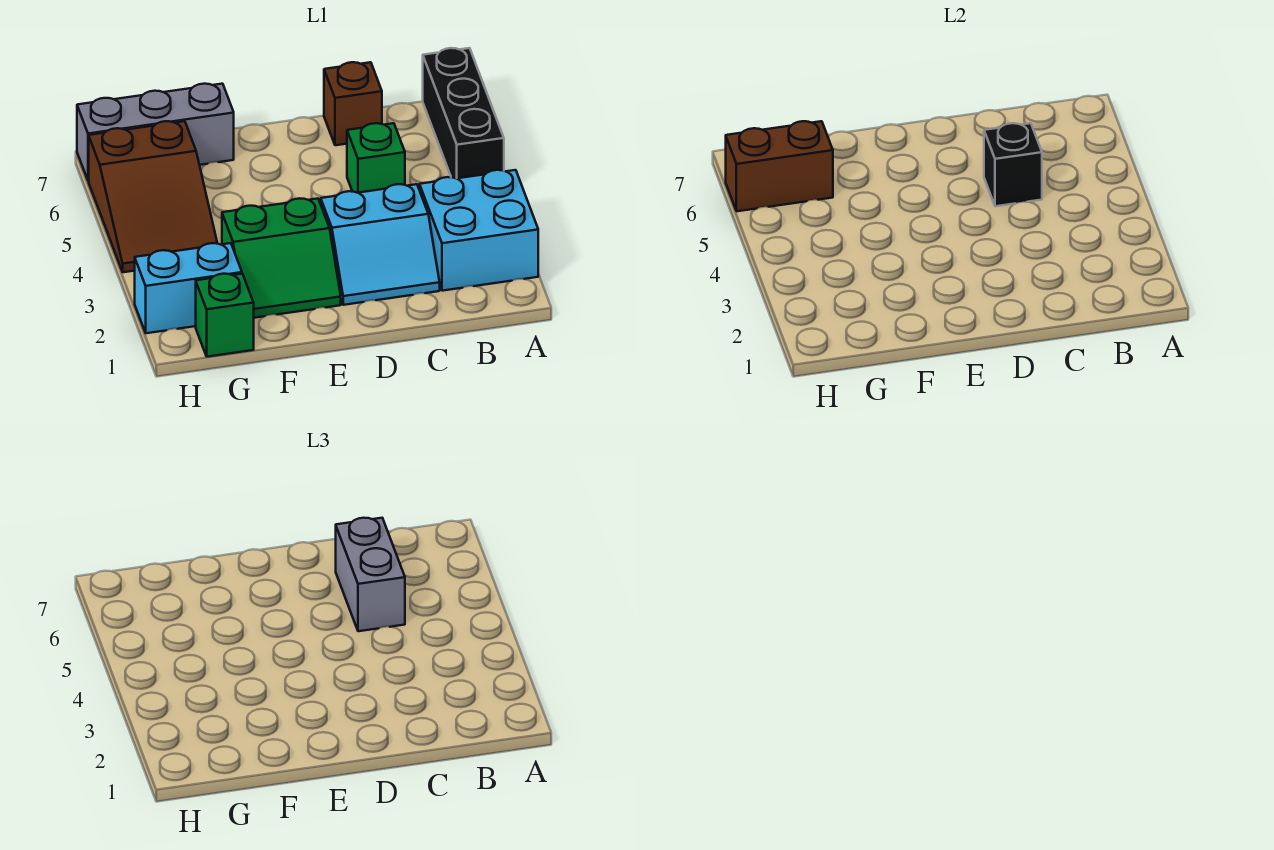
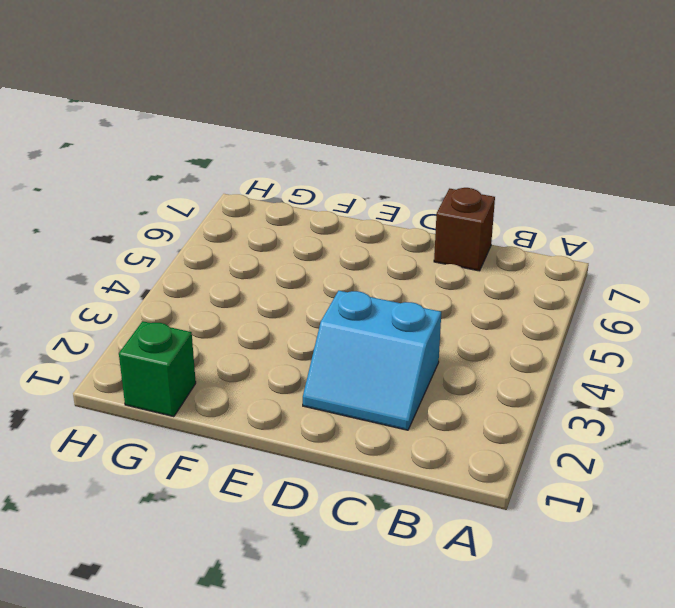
none -> cyan 2x2 brick [419,170,538,291]
none -> black 1x3 brick [423,48,504,179]
none -> green 1x1 brick [347,123,405,193]

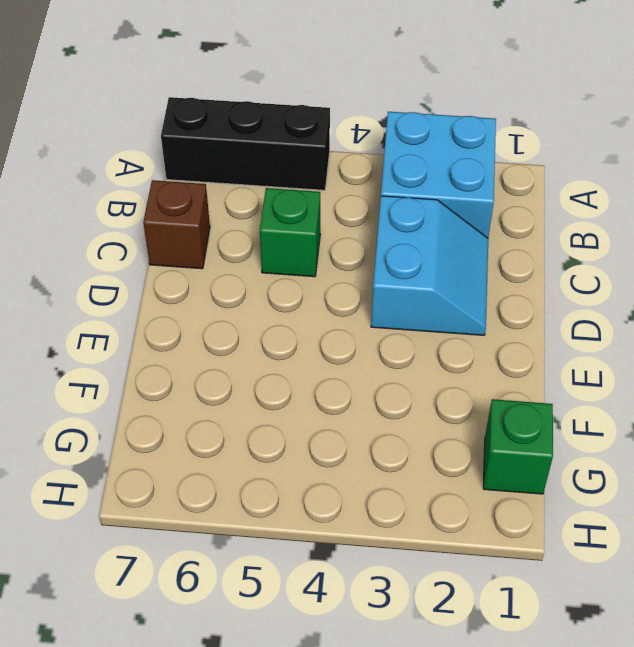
none -> green 2x2 slope [222,198,341,318]
none -> grey 1x3 brick [77,84,234,181]
none -> cyan 1x2 brick [135,243,242,333]

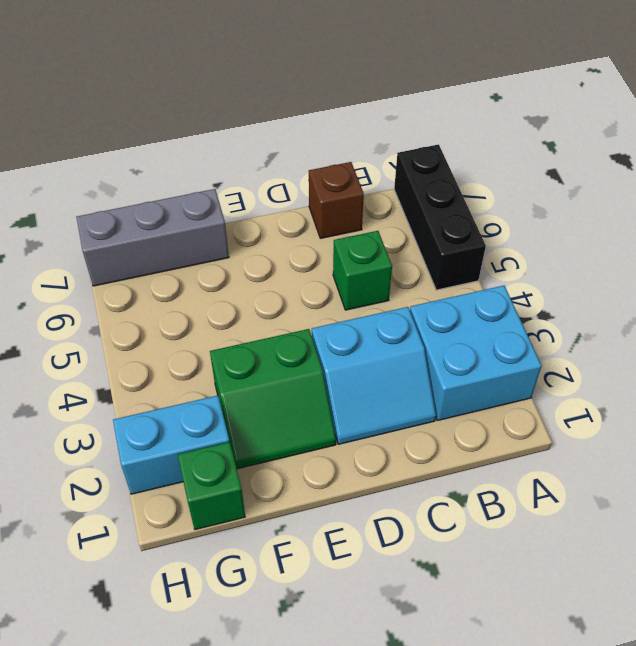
none -> brown 2x3 slope [89,121,218,272]
none -> black 1x1 brick [984,123,1042,206]
none -> brown 1x2 brick [726,121,833,211]

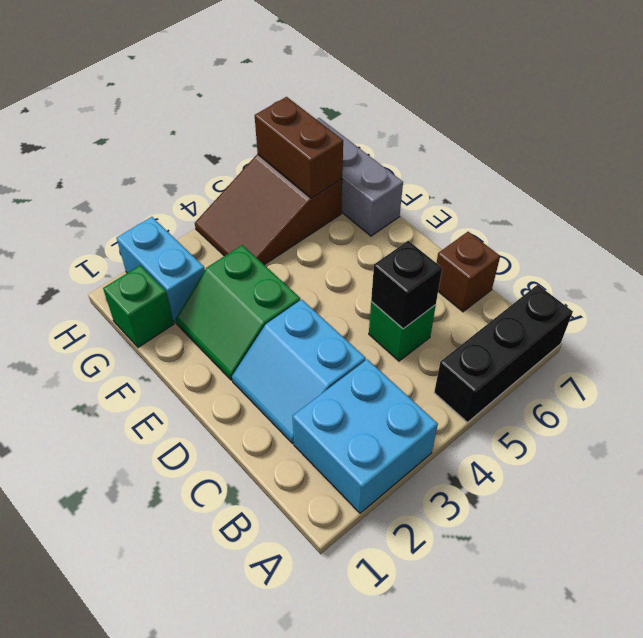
none -> grey 1x2 brick [336,518,405,631]

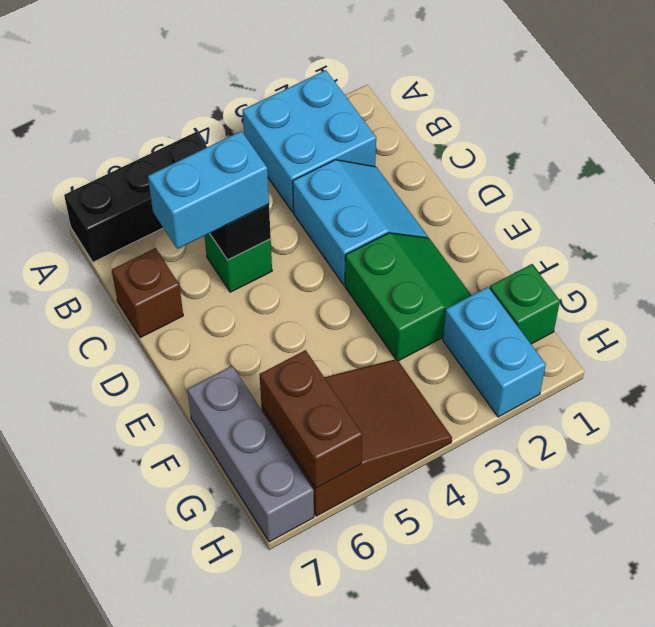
cyan 1x2 brick [148,131,269,249] -> grey 1x2 brick [336,518,405,631]

